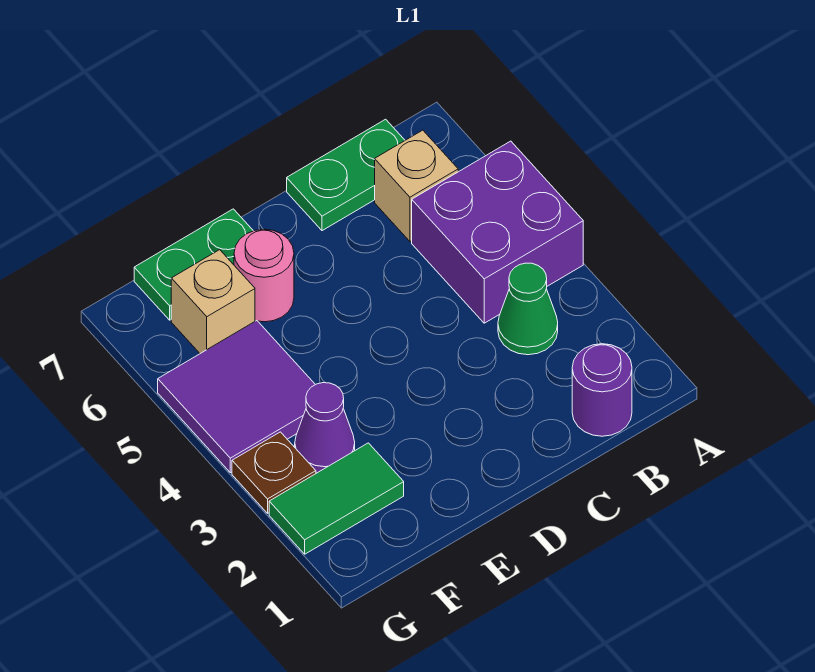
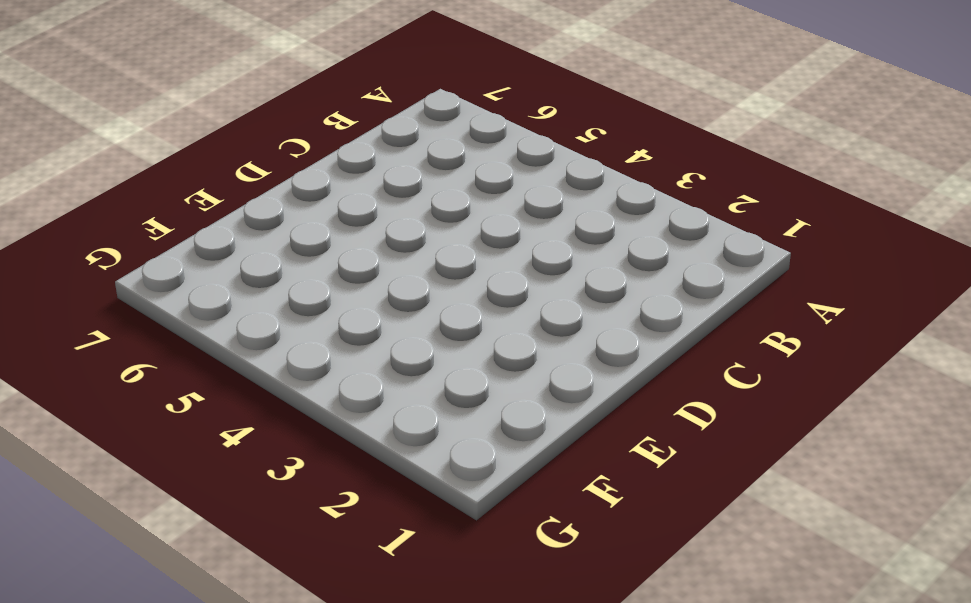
none -> purple 2x2 brick [412,141,583,323]
none -> purple 1x1 round brick [572,344,632,436]
none -> green 1x1 cone [498,263,558,355]

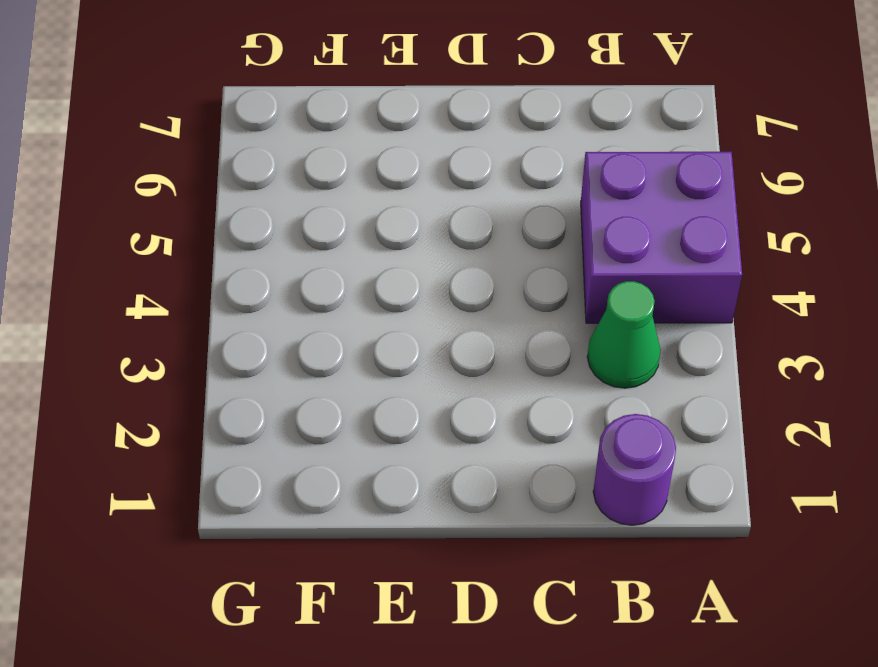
none -> tan 1x1 brick [375,130,458,241]
none -> green 1x2 plate [287,119,405,231]
none -> pink 1x1 round brick [234,229,294,322]

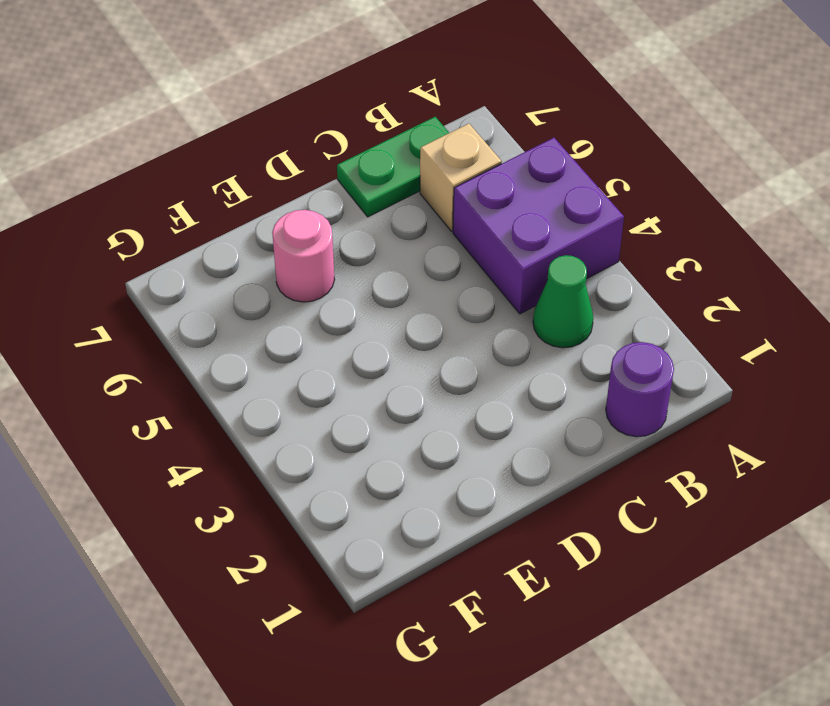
none -> green 1x2 plate [134,209,253,320]
none -> green 1x2 tile [269,443,404,554]
none -> purple 1x1 cone [295,383,355,473]

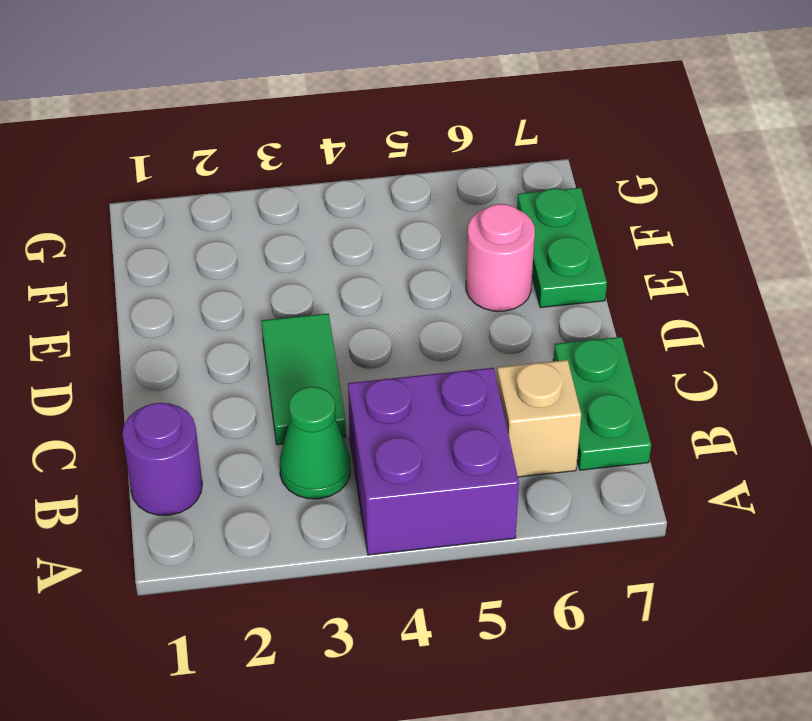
green 1x2 tile [262,313,346,445] -> green 1x2 tile moved to [269,443,404,554]
none -> purple 1x1 cone [295,383,355,473]
none -> purple 2x2 tile [158,321,315,473]
none -> tan 1x1 brick [171,250,255,354]

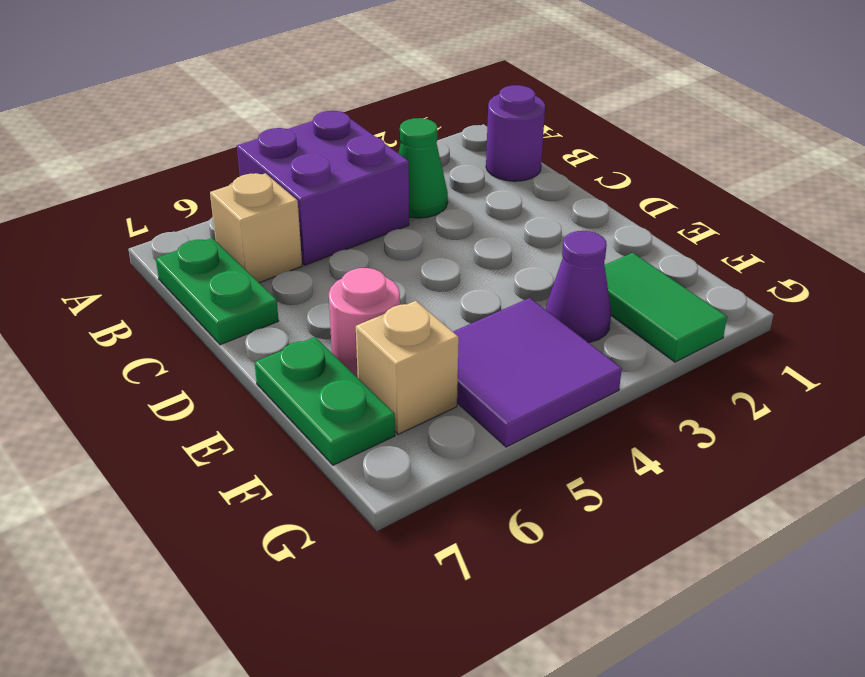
none -> brown 1x1 plate [232,432,316,513]

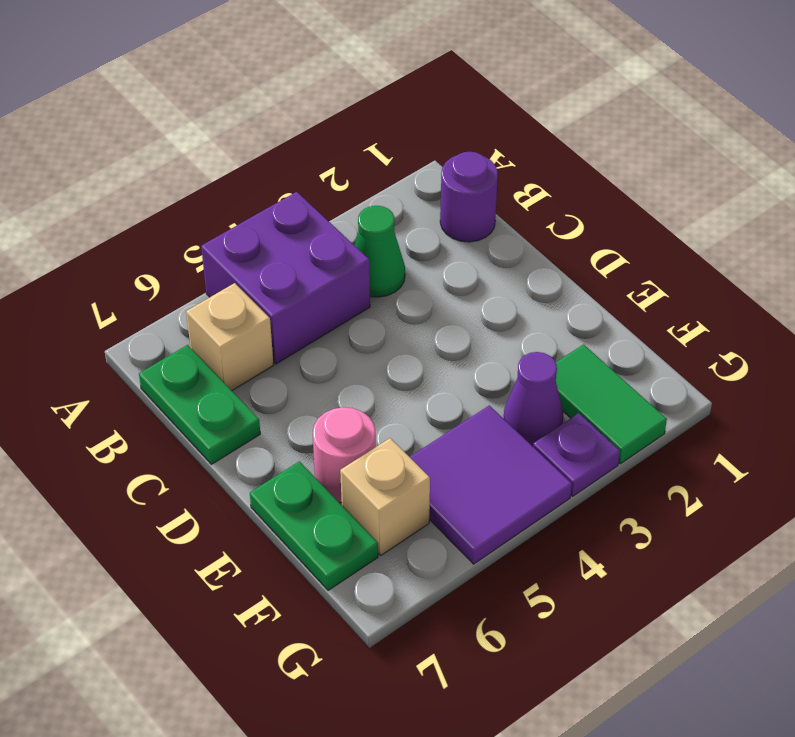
purple 1x1 plate [533,413,620,496] -> brown 1x1 plate [232,432,316,513]

